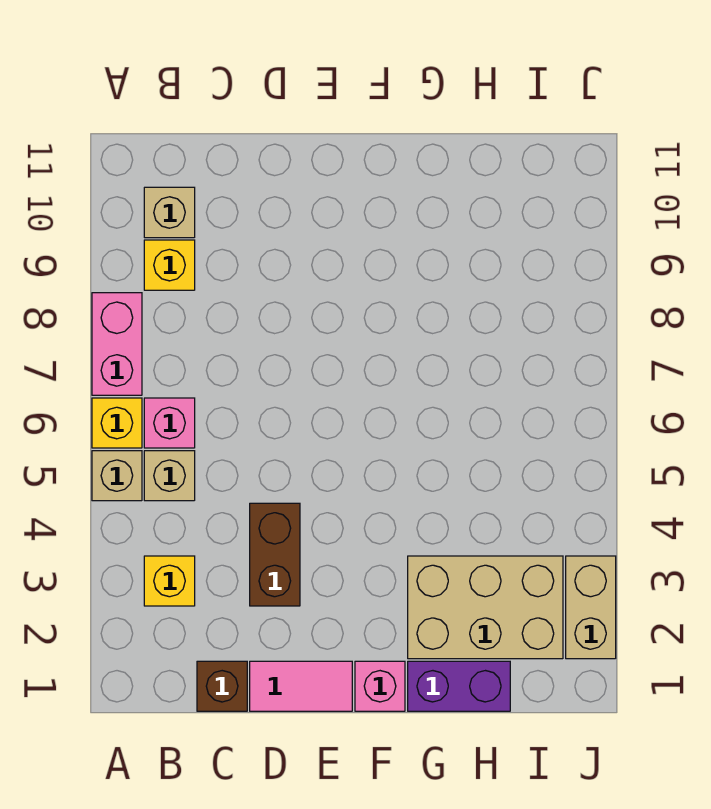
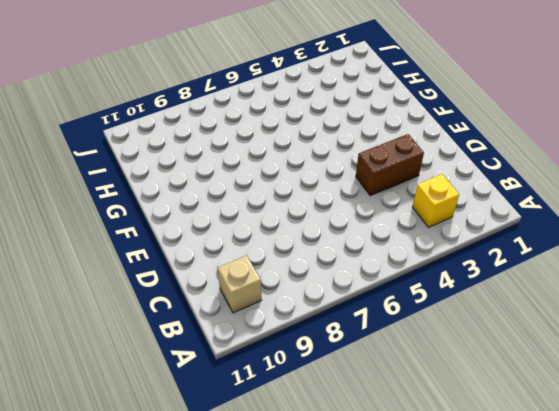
none -> tan 1x1 brick [92,451,142,501]
none -> yellow 1x1 brick [92,398,142,448]
none -> pink 1x2 brick [92,293,142,395]

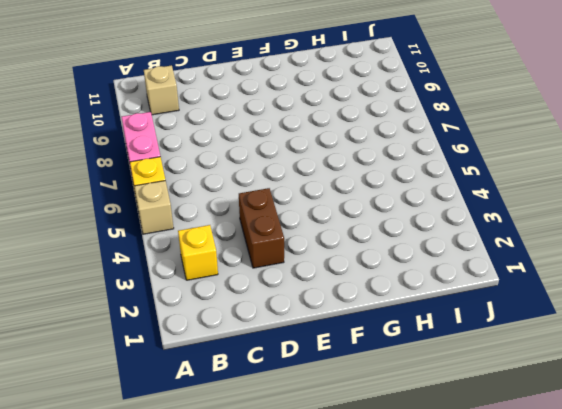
none -> tan 1x1 brick [144,451,195,501]
none -> pink 1x1 brick [144,398,195,448]
none -> yellow 1x1 brick [144,240,195,290]

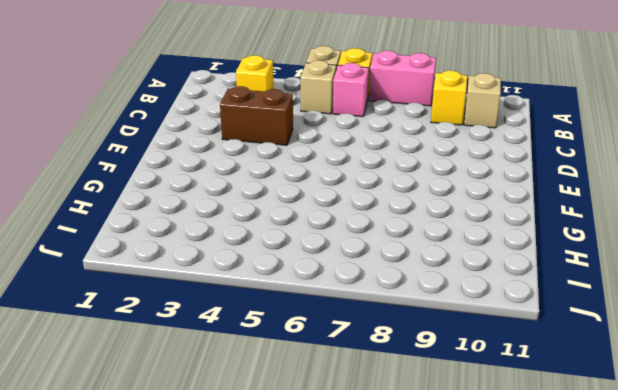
none -> brown 1x1 brick [197,661,247,711]
none -> pink 1x2 tile [250,661,352,711]
none -> pink 1x1 brick [355,661,405,711]

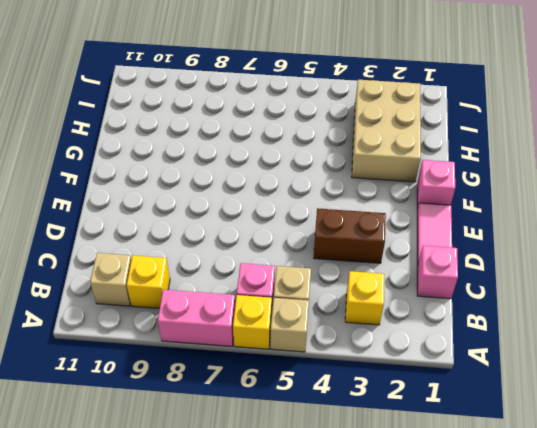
pink 1x1 brick [417,246,458,299] -> brown 1x1 brick [197,661,247,711]
none -> purple 1x2 brick [408,661,510,711]
none -> tan 1x2 brick [566,556,616,659]

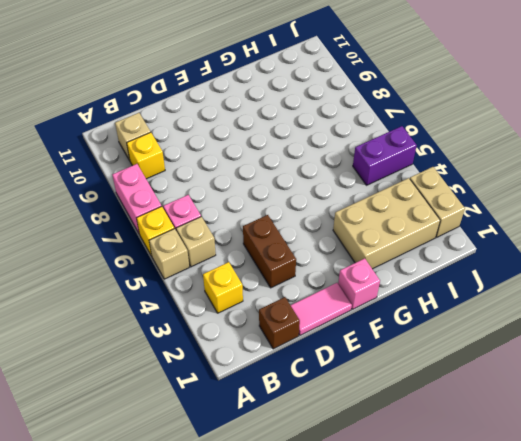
purple 1x2 brick [353,126,417,185] -> purple 1x2 brick moved to [408,661,510,711]

